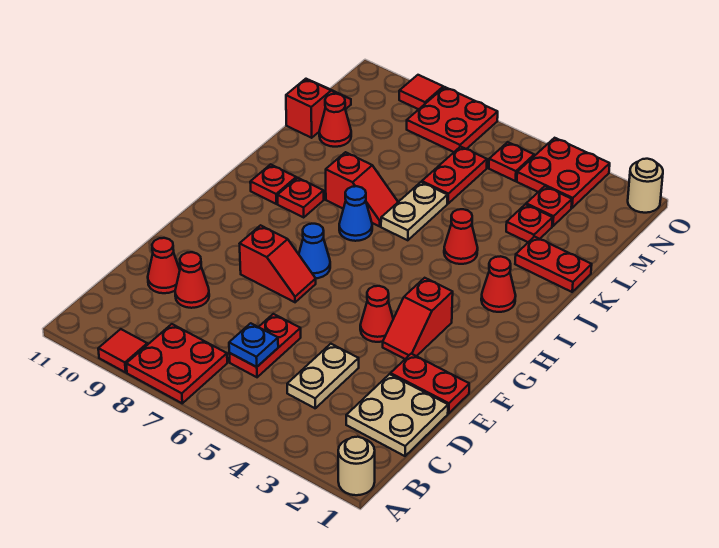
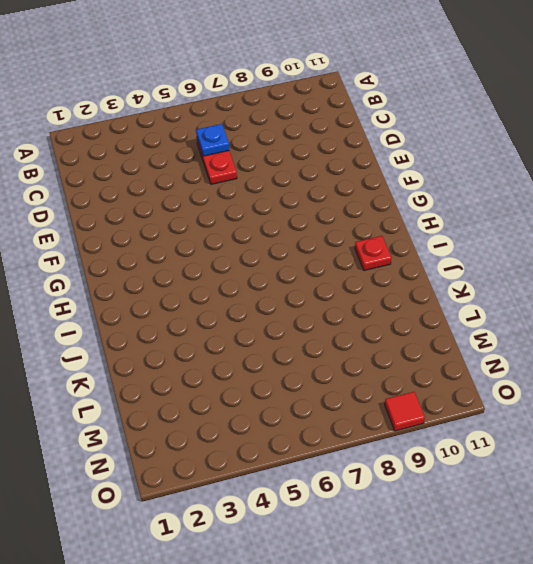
none -> tan 1x1 round brick [338,437,375,495]
none -> red 2x2 plate [126,324,227,403]
none -> red 1x1 tile [98,329,147,372]
none -> tan 2x2 plate [346,374,448,456]

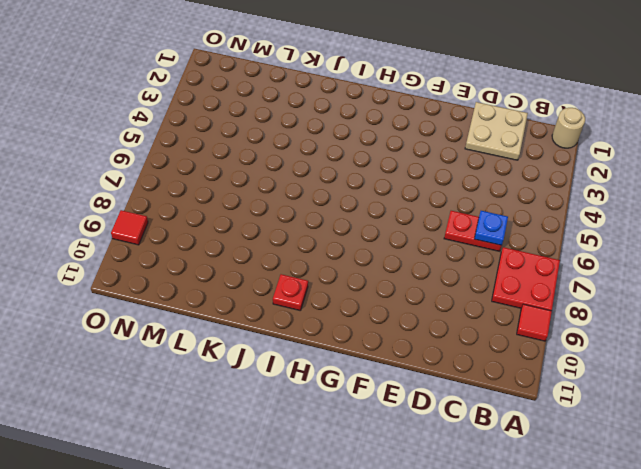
none -> tan 1x2 plate [287,344,359,408]
none -> red 1x1 cone [175,252,209,308]
none -> red 1x1 cone [148,238,180,293]
none -> red 1x2 plate [391,354,469,413]

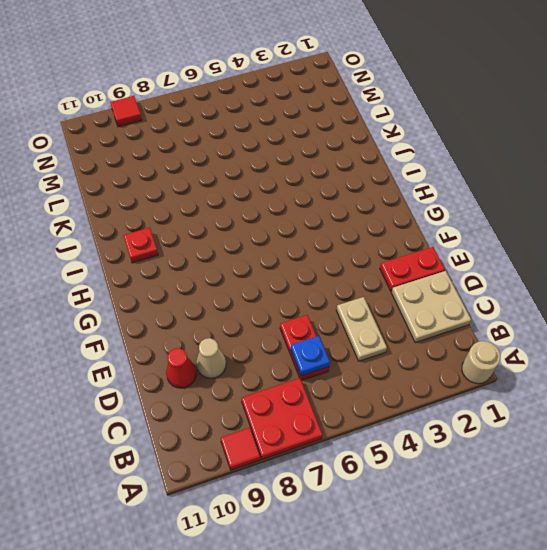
tan 1x1 cone [196,338,226,378] -> red 1x1 cone [175,252,209,308]
none -> red 1x2 slope [383,278,453,359]
none -> red 1x1 cone [360,286,393,342]
none -> red 1x2 slope [240,225,316,302]
none -> blue 1x1 cone [299,224,330,278]

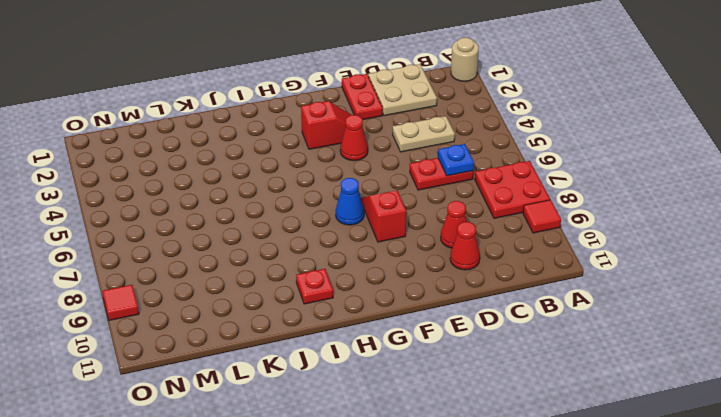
none -> red 1x1 cone [481,256,516,312]
none -> blue 1x1 cone [339,186,372,241]
none -> red 1x1 plate [278,178,324,217]
none -> red 1x1 cone [444,209,478,264]

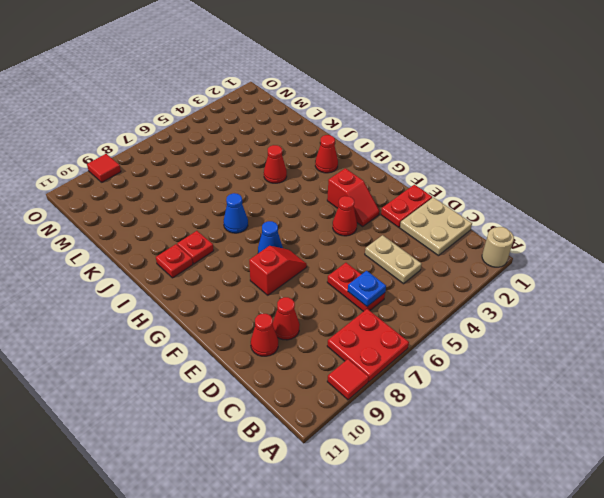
none -> tan 1x2 plate [381,182,448,240]
none -> red 1x2 slope [326,152,398,226]
none -> red 1x2 plate [515,237,592,292]
none -> red 1x1 plate [506,204,553,242]

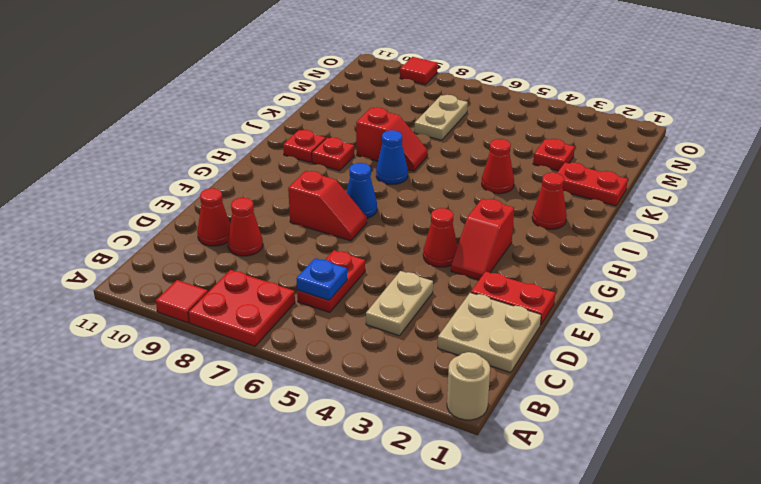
tan 1x2 plate [414,95,468,140] -> tan 1x2 plate moved to [381,182,448,240]
none -> red 1x2 plate [422,147,487,203]
none -> red 1x1 cone [319,94,351,147]
none -> red 1x2 slope [286,79,351,138]
none -> red 1x1 plate [526,186,572,226]

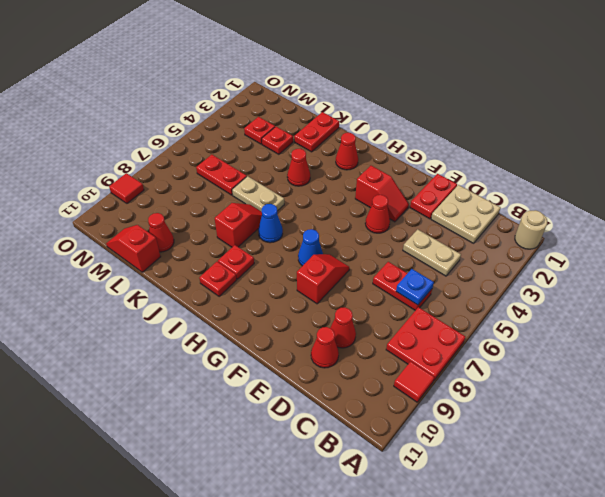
none -> red 2x2 plate [517,138,610,208]
none -> red 1x1 plate [489,142,534,181]
none -> red 2x2 plate [407,87,498,152]
none -> tan 1x1 round brick [628,159,663,213]

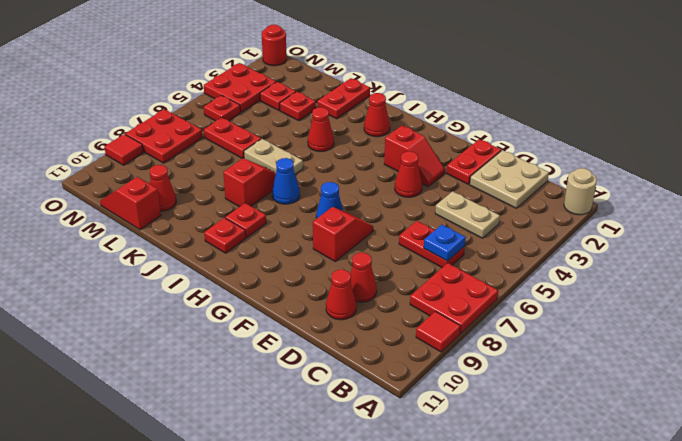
red 1x1 round brick [262,25,287,66] -> tan 1x1 round brick [628,159,663,213]

